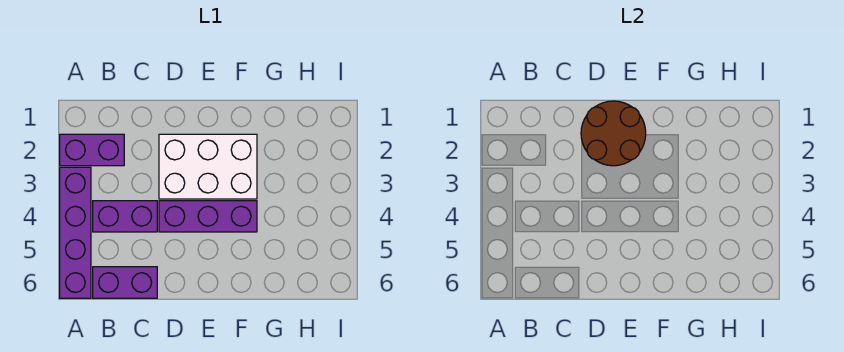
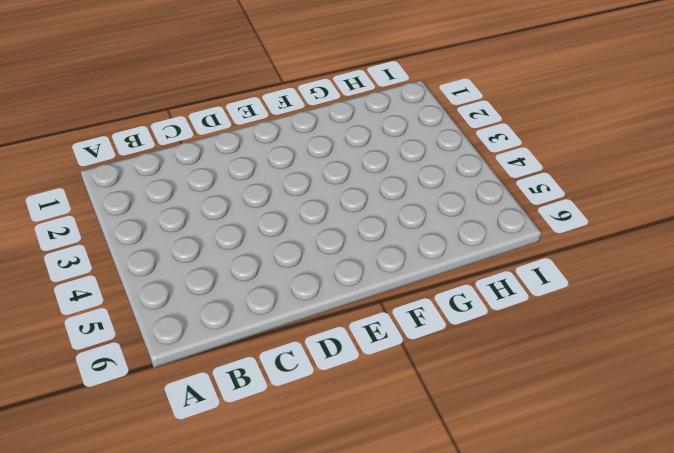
none -> purple 1x2 brick [60,134,124,166]
none -> purple 1x4 brick [60,167,91,298]

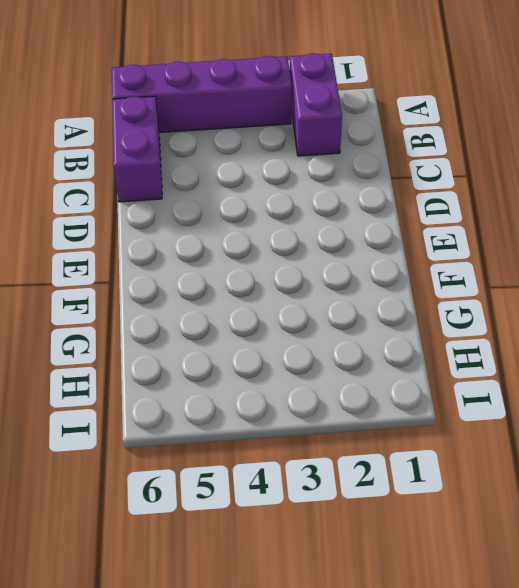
none -> purple 1x2 brick [93,201,157,232]
none -> white 2x3 brick [159,134,257,199]

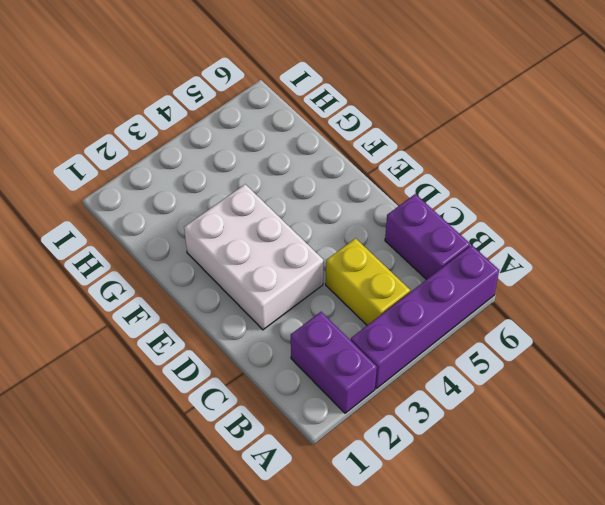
yellow 1x2 brick [326,238,410,325] -> purple 1x2 brick [93,201,157,232]
none -> purple 1x3 brick [159,201,257,232]
none -> brown 2x2 round brick [581,101,646,166]

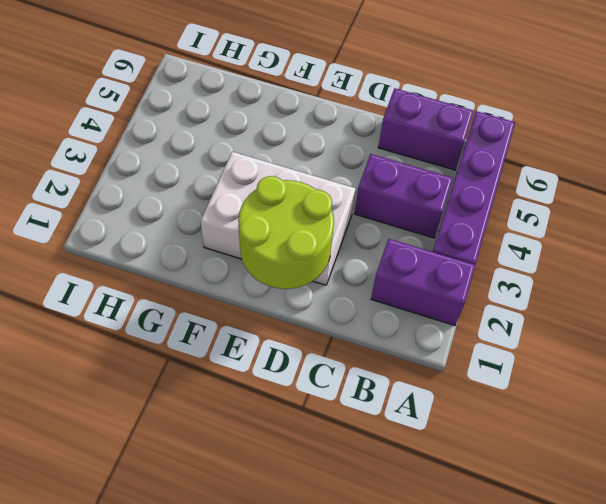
lime 2x2 round brick [238,176,334,289] -> brown 2x2 round brick [581,101,646,166]
none -> purple 1x3 brick [159,201,257,232]

